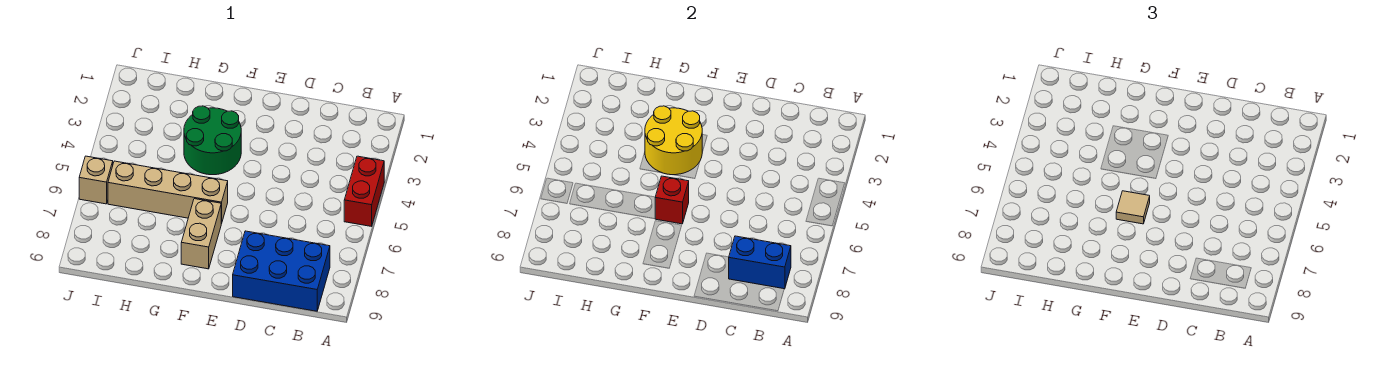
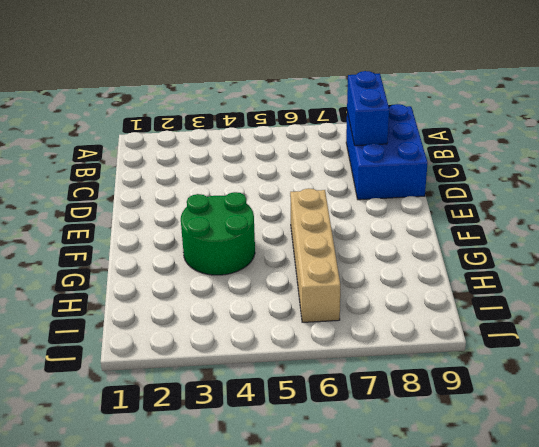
none -> red 1x2 brick [344,156,384,226]
none -> tan 1x2 brick [181,199,221,269]

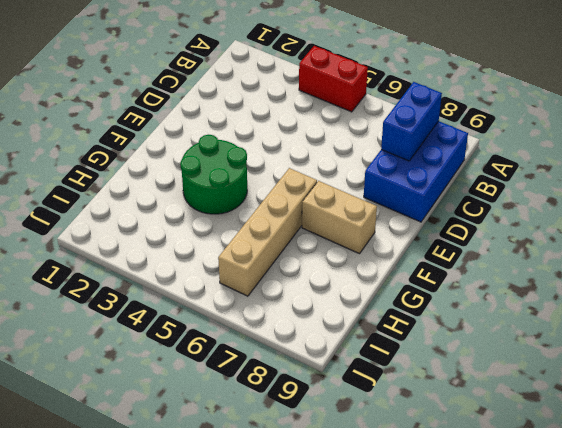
none -> tan 1x1 brick [79,156,113,204]
none -> yellow 2x2 round brick [645,106,702,175]

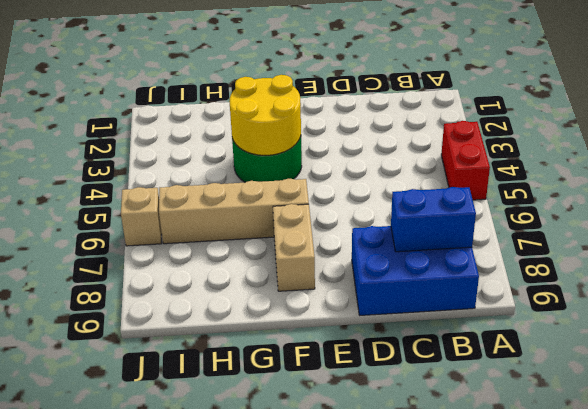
none -> red 1x1 brick [655,176,689,224]
none -> tan 1x1 tile [1116,191,1150,224]

